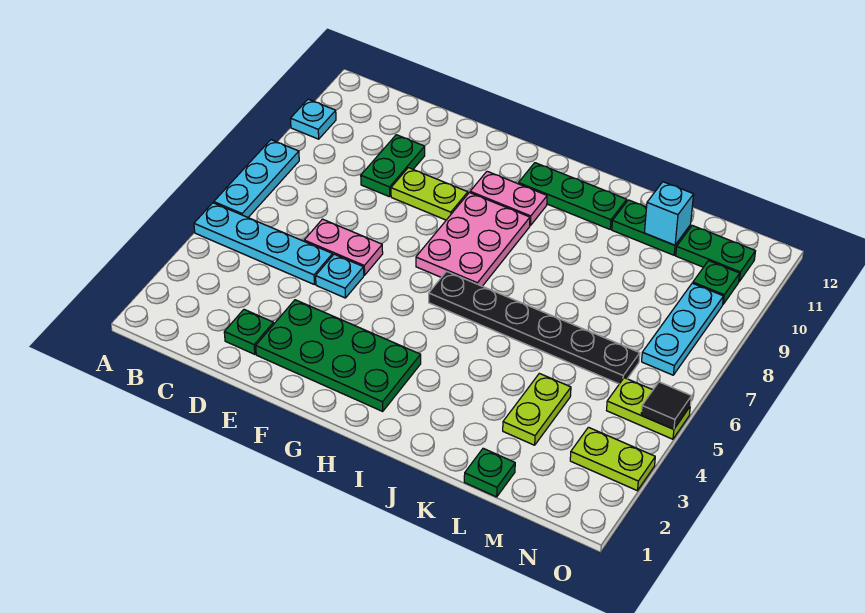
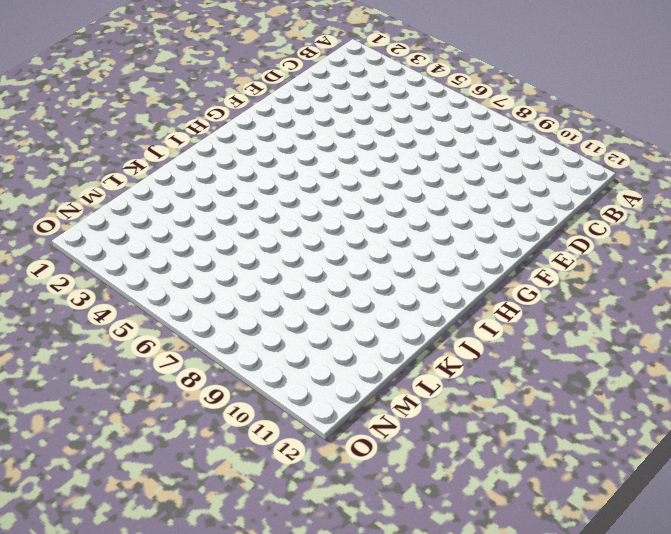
none -> cyan 1x4 plate [194,203,333,285]
none -> cyan 1x3 plate [214,140,299,217]
none -> cyan 1x1 plate [290,99,336,139]

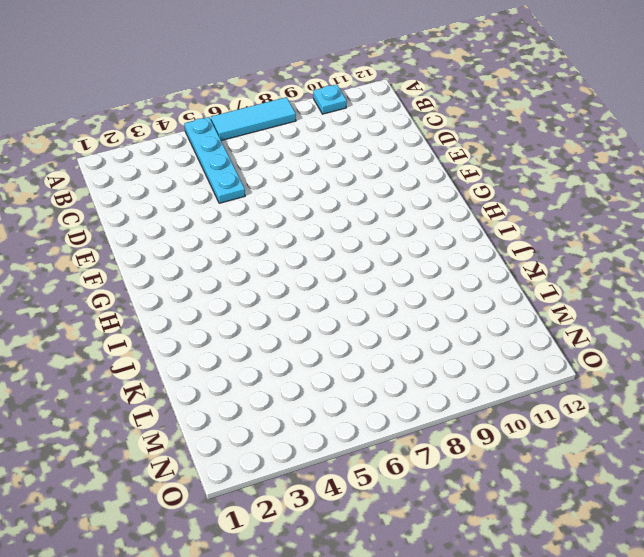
cyan 1x3 tile [211,97,296,141] -> cyan 1x3 plate [214,140,299,217]
none -> green 1x1 plate [224,309,274,354]
none -> pink 1x2 plate [304,219,383,275]
none -> green 1x2 plate [361,135,425,197]

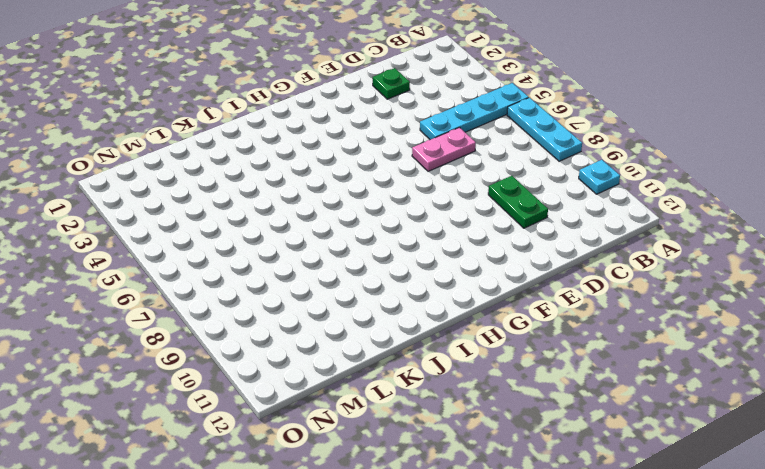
none -> green 2x4 plate [256,300,421,411]
none -> cyan 1x1 plate [316,254,364,298]
none -> lime 1x2 plate [391,168,468,220]

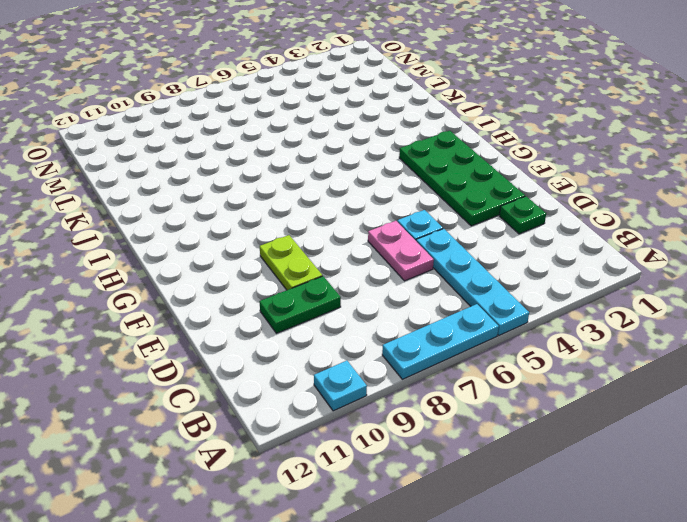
none -> pink 2x3 plate [416,193,530,286]
none -> pink 1x2 plate [470,171,547,225]
none -> black 1x6 plate [429,271,640,384]

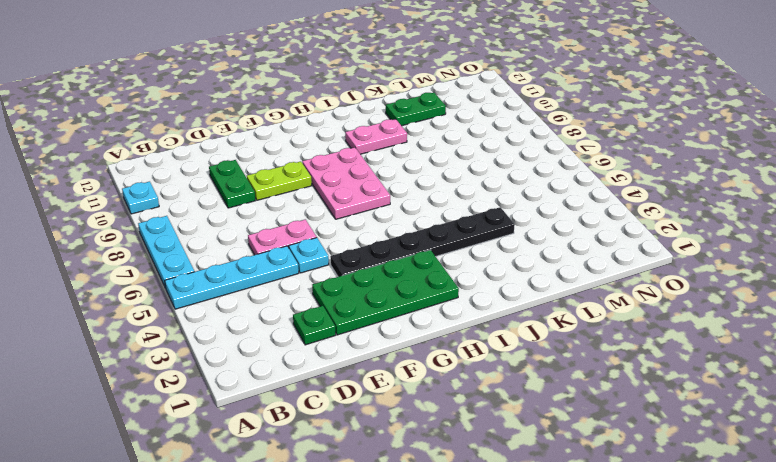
black 1x6 plate [330,207,515,277] -> black 1x6 plate moved to [429,271,640,384]
pink 1x2 plate [345,119,407,154] -> pink 1x2 plate moved to [470,171,547,225]
none -> green 1x3 plate [518,163,627,229]
none -> green 1x1 plate [464,448,515,497]
none -> lime 1x2 plate [503,373,571,445]

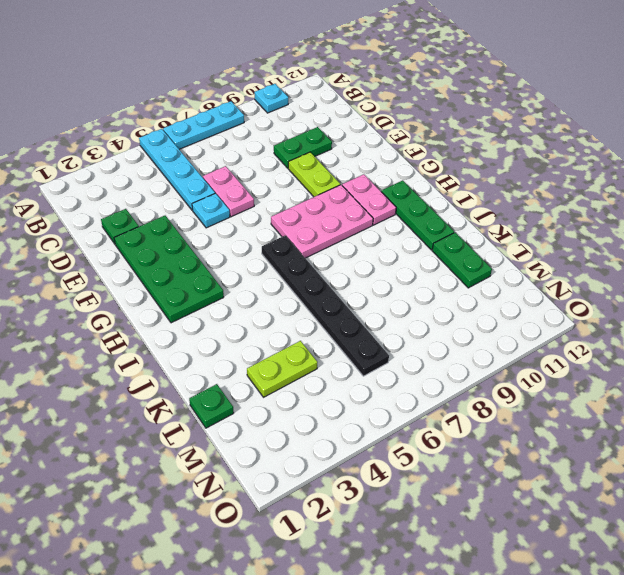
none -> green 1x2 plate [676,225,755,281]
none -> lime 1x2 plate [570,427,655,491]
none -> lime 1x2 plate [607,378,690,439]

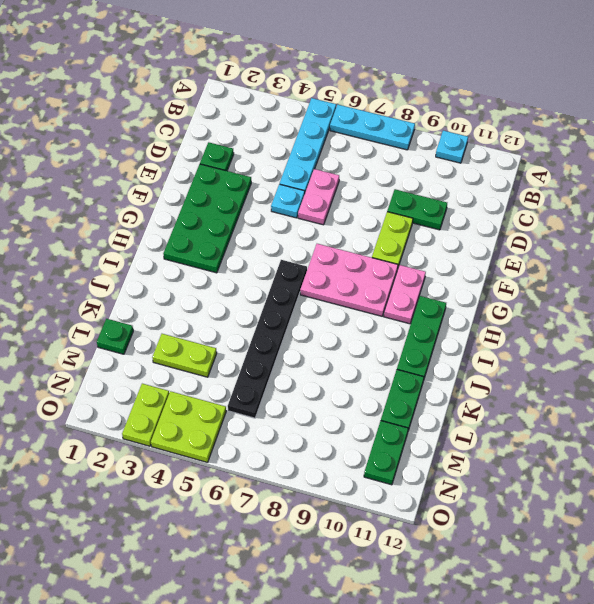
lime 2x2 plate [151,391,226,462] -> lime 1x2 plate [607,378,690,439]
none -> cyan 1x3 plate [642,283,723,375]
none -> green 1x1 plate [693,261,740,304]
none -> cyan 1x1 brick [644,182,694,245]

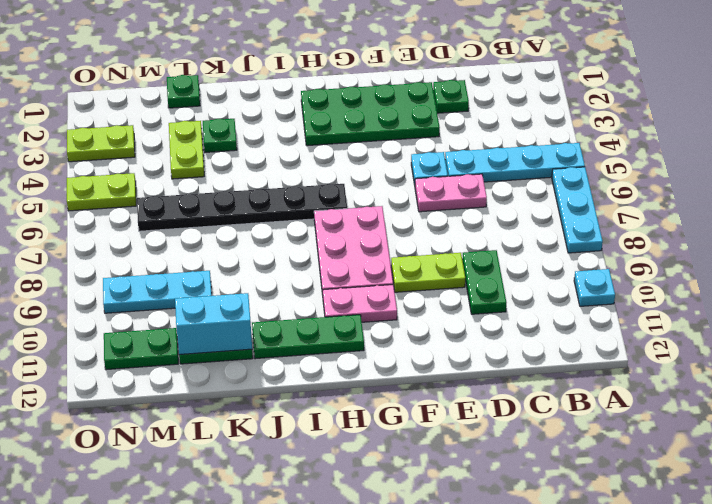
green 1x1 plate [203,119,237,152] -> green 1x1 plate moved to [693,261,740,304]
cyan 1x2 brick [175,293,252,355] -> cyan 1x1 brick [644,182,694,245]
cyan 1x3 plate [103,271,212,313] -> cyan 1x3 plate turned to [642,283,723,375]
none -> black 1x1 tile [641,382,691,429]

